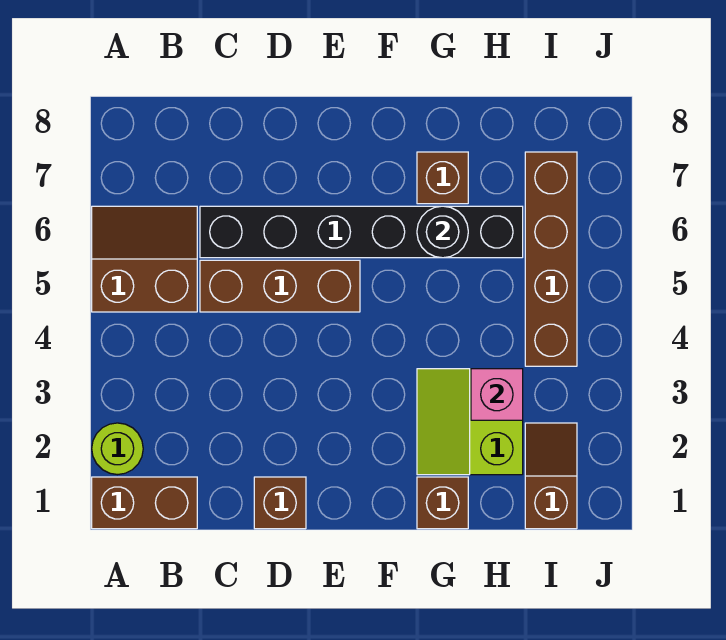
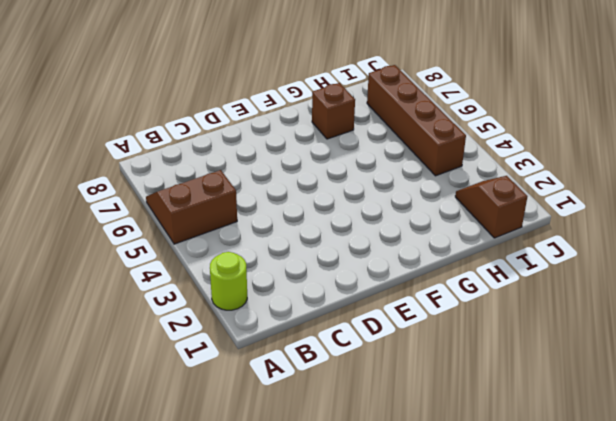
none -> brown 1x2 brick [92,477,197,529]
none -> brown 1x3 brick [200,260,360,312]
none -> black 1x6 brick [200,206,523,258]

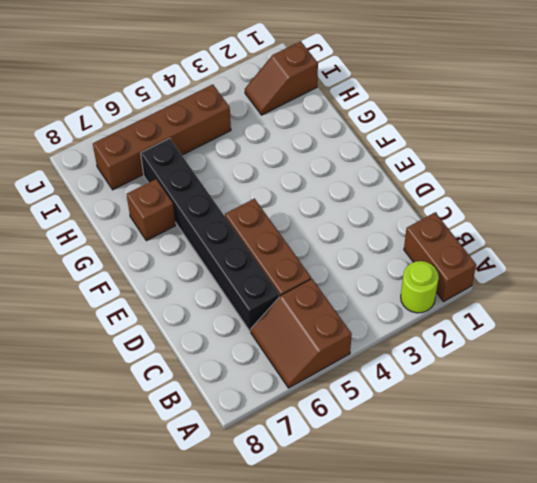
none -> brown 1x1 brick [254,477,306,529]
none -> brown 1x1 brick [417,477,468,529]
none -> lime 2x2 slope [417,369,523,475]

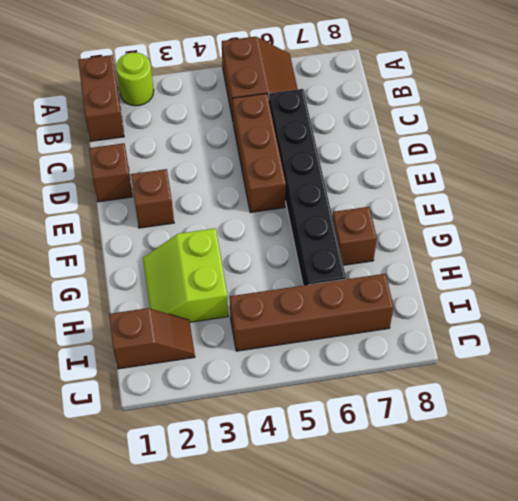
brown 1x1 brick [131,169,174,228] -> brown 1x1 brick moved to [417,477,468,529]
lime 2x2 slope [143,228,228,322] -> lime 2x2 slope turned to [417,369,523,475]
none -> black 1x1 round brick [417,206,468,258]
none -> pink 1x1 brick [471,369,523,420]

